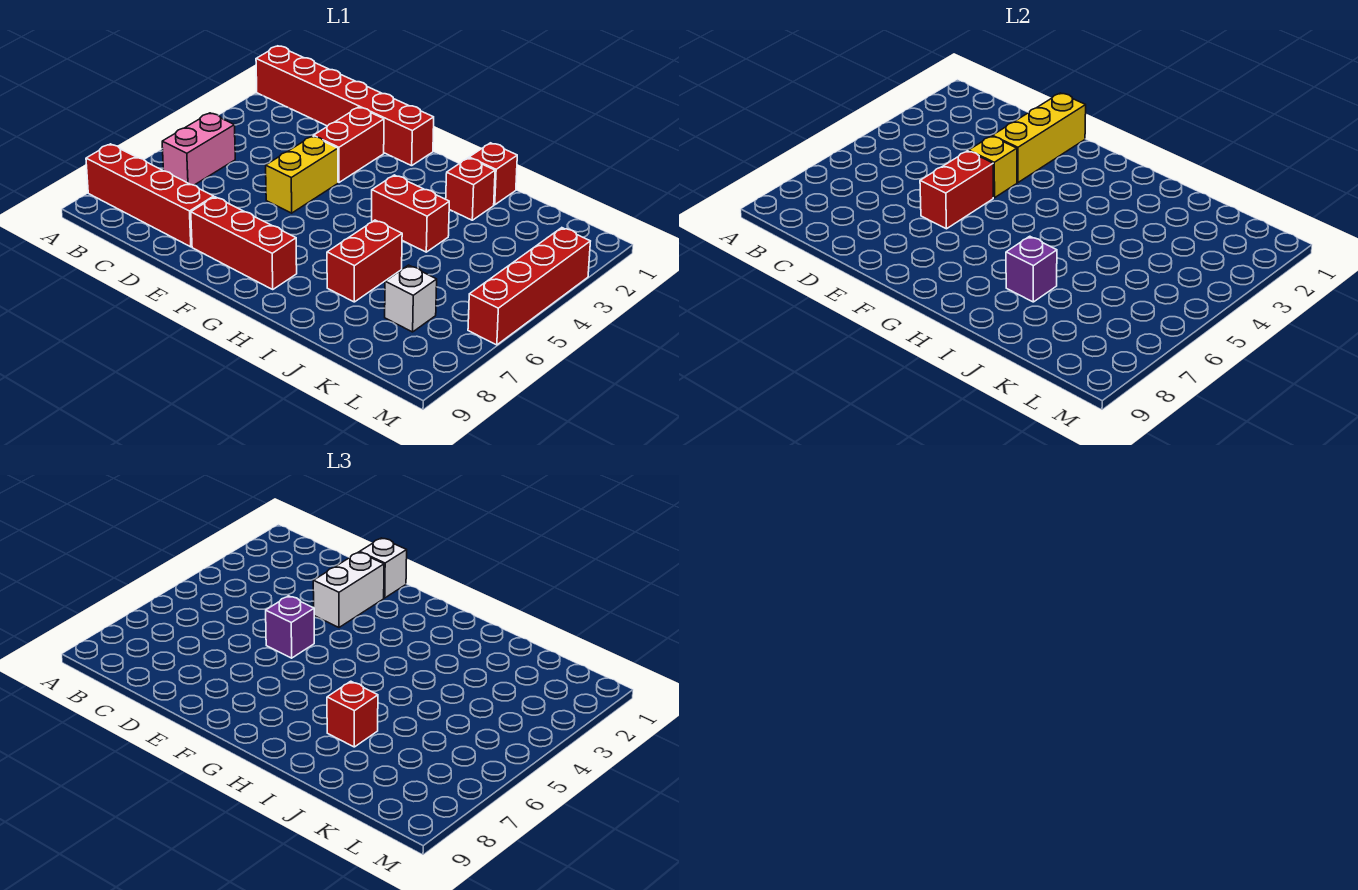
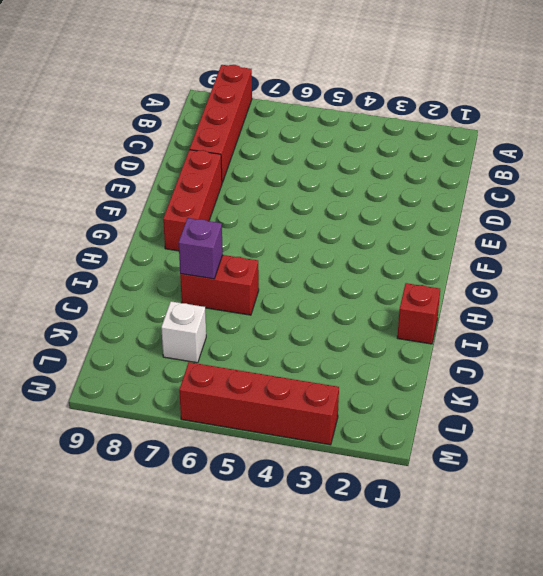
none -> red 1x6 brick [256,46,434,166]
none -> pink 1x2 brick [162,113,235,185]
none -> red 1x2 brick [313,107,384,182]

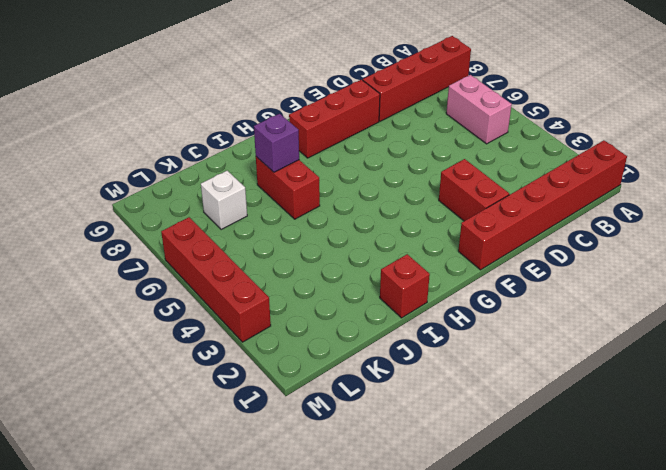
none -> yellow 1x2 brick [266,136,338,213]
none -> red 1x2 brick [372,175,449,252]
none -> red 1x1 brick [446,158,495,220]

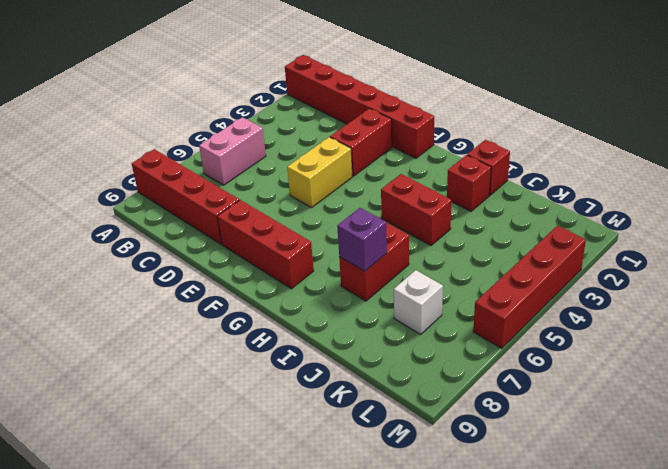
none -> yellow 1x3 brick [992,93,1086,182]
none -> yellow 1x1 brick [969,136,1017,198]
none -> red 1x2 brick [920,151,993,229]

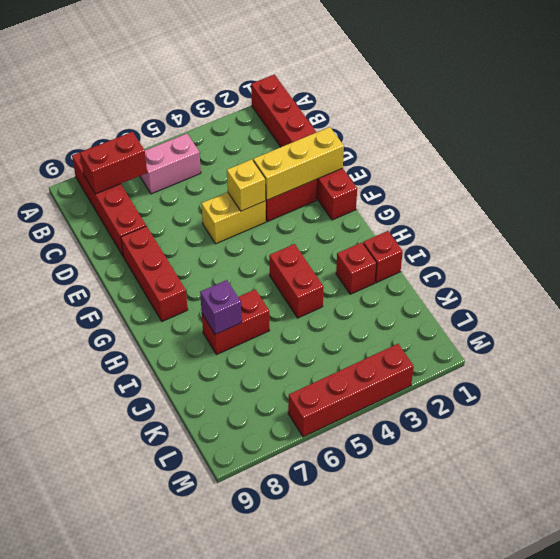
red 1x2 brick [80,132,147,194] -> red 1x2 brick moved to [920,151,993,229]
none -> white 1x1 brick [385,265,437,332]
none -> white 1x1 brick [360,538,407,598]
none -> white 1x2 brick [313,552,384,627]

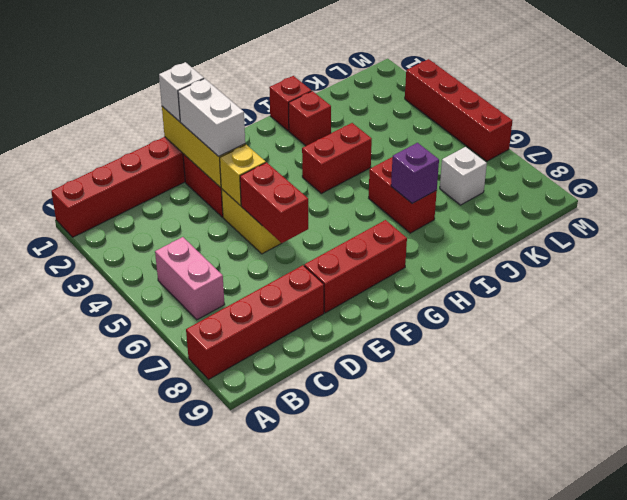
none -> purple 1x1 brick [266,596,314,658]
none -> red 1x1 brick [327,681,378,747]

